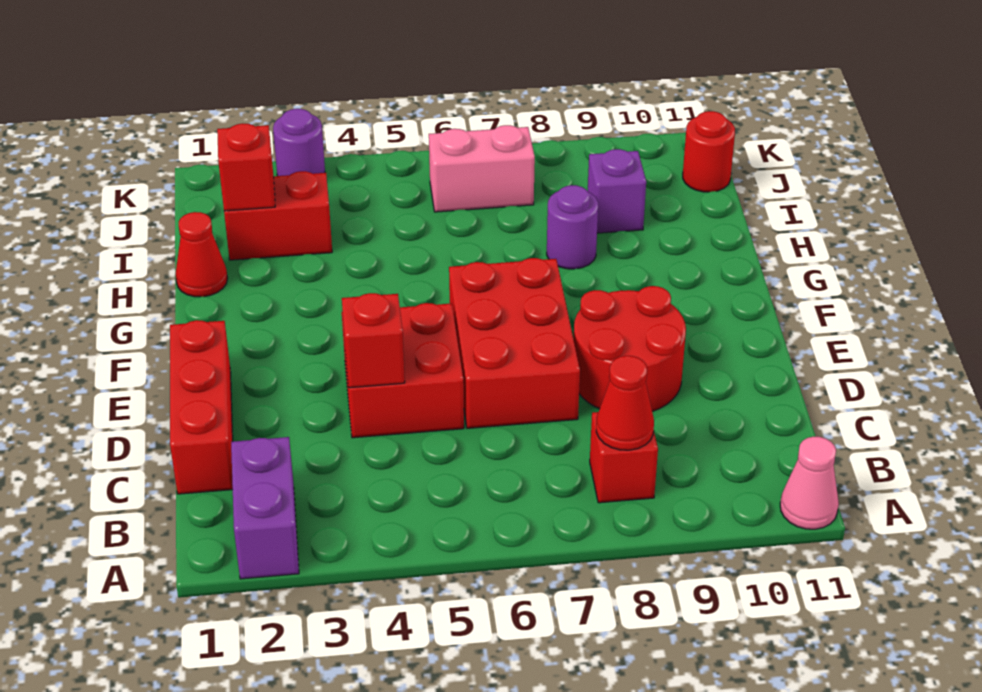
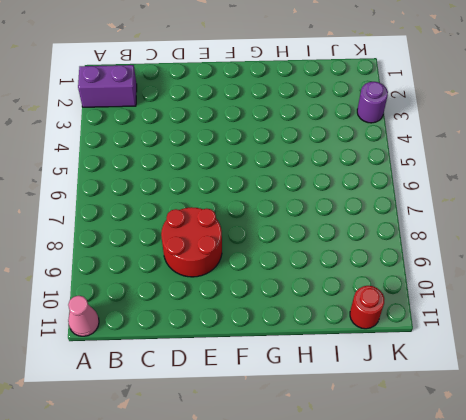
none -> red 1x1 brick [590,412,658,503]
none -> red 1x3 brick [170,320,233,494]
none -> red 2x2 brick [342,303,464,438]

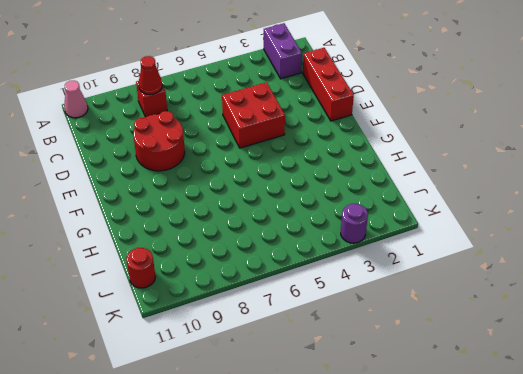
none -> red 2x3 brick [449,258,580,428]
none -> red 1x1 cone [175,212,228,297]
none -> purple 1x1 round brick [547,185,598,269]

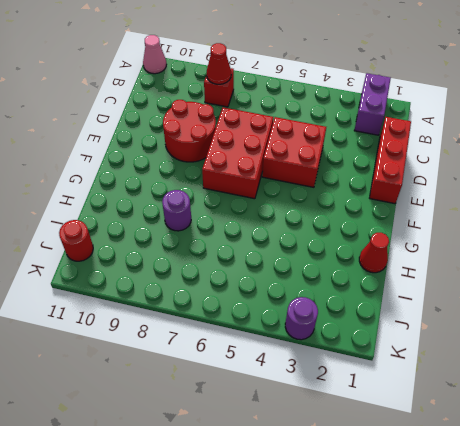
none -> red 1x2 brick [224,171,332,260]
none -> purple 1x1 brick [588,149,646,233]
none -> pink 1x2 brick [429,125,535,212]

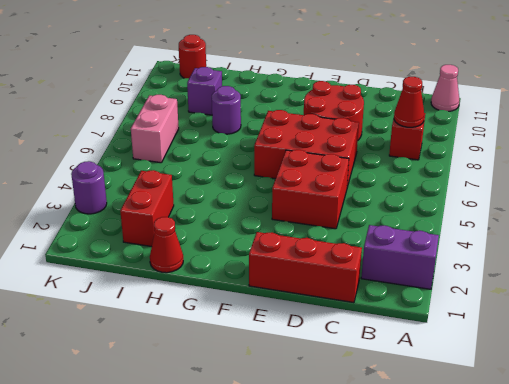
none -> red 1x1 brick [342,293,405,388]
none -> red 1x1 brick [217,123,275,211]

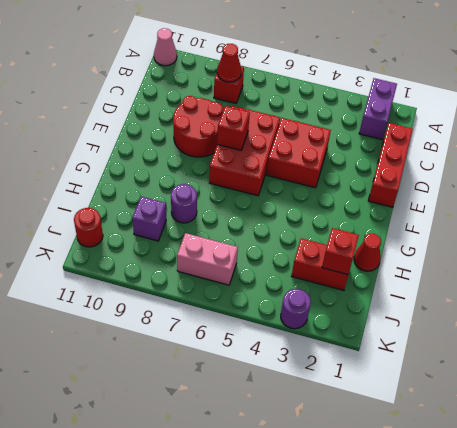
red 1x1 brick [217,106,250,150] -> red 1x1 brick moved to [342,293,405,388]

